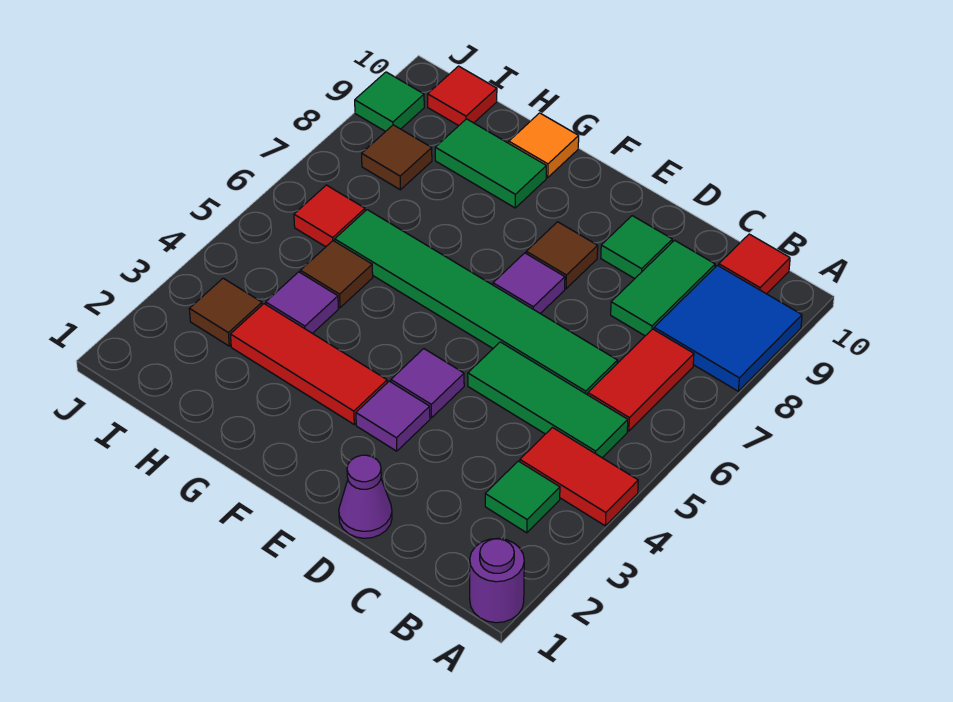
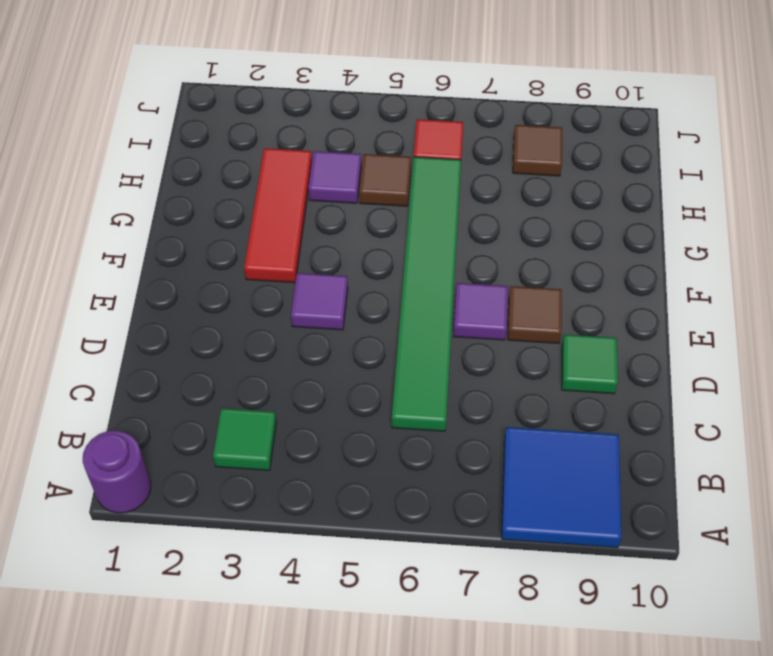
none -> red 1x2 tile [520,428,638,526]
none -> green 1x3 tile [468,342,628,458]
none -> red 1x2 tile [588,329,694,431]

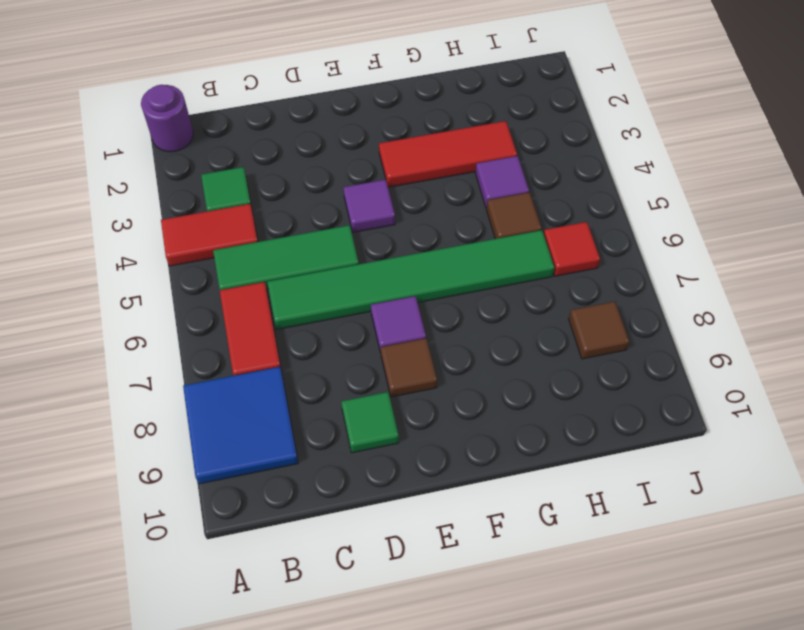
none -> red 1x1 tile [719,234,790,294]
none -> green 1x2 tile [611,240,715,336]
none -> purple 1x1 cone [339,455,392,538]

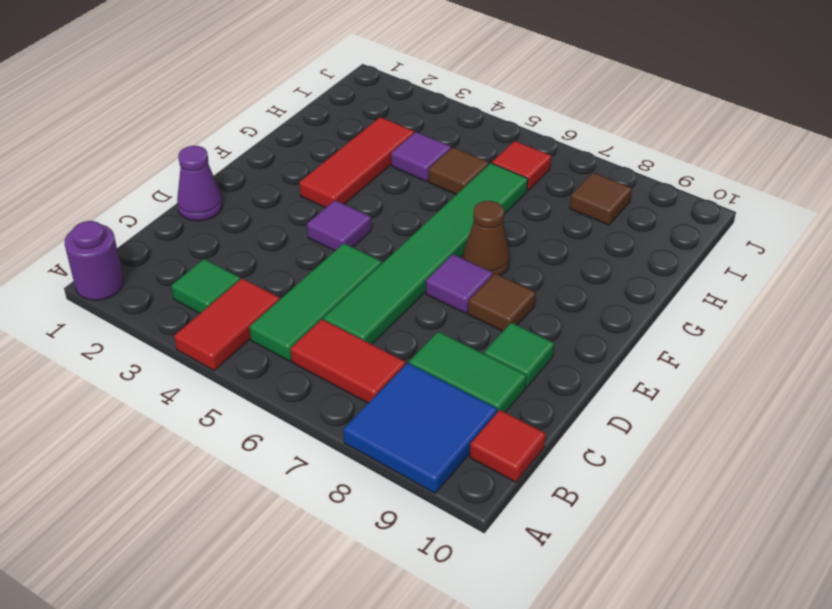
brown 1x1 cone [463,201,510,276] -> none
none -> purple 1x1 tile [356,381,430,451]
none -> green 1x2 tile [435,119,546,208]
none -> orange 1x1 tile [509,113,579,177]

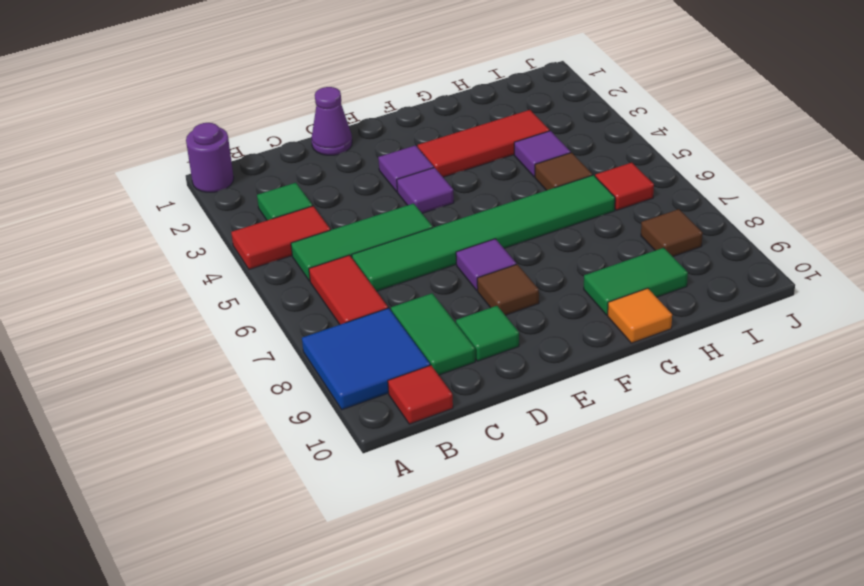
none -> brown 1x1 tile [190,278,262,346]
none -> red 1x1 tile [428,66,497,126]
none -> green 1x1 tile [355,72,424,132]

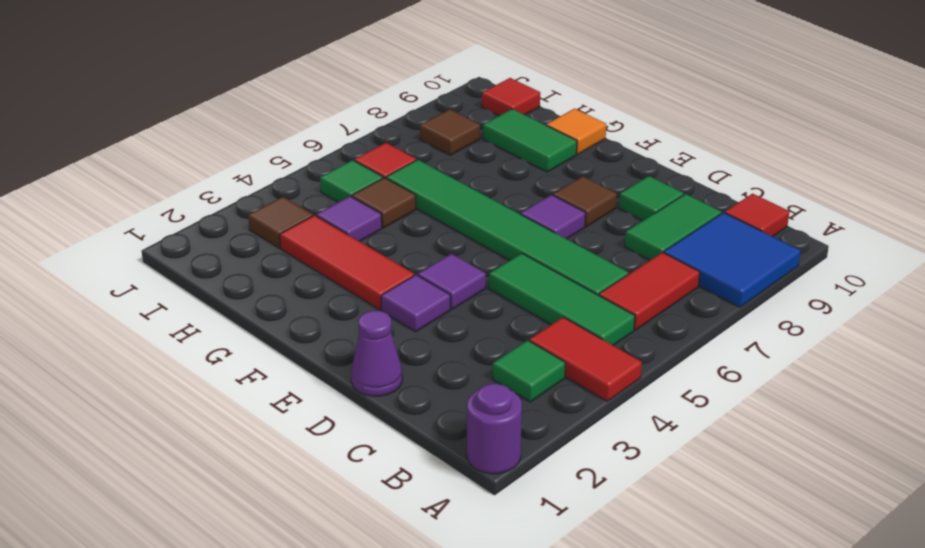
green 1x1 tile [320,160,383,202] -> green 1x1 tile moved to [355,72,424,132]

